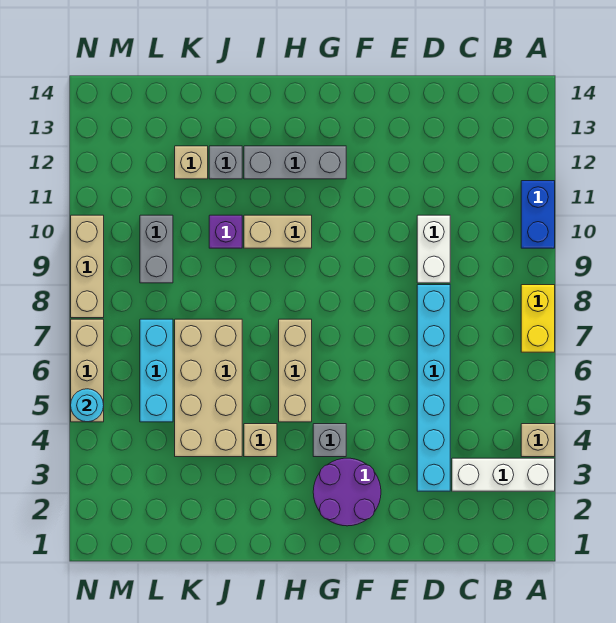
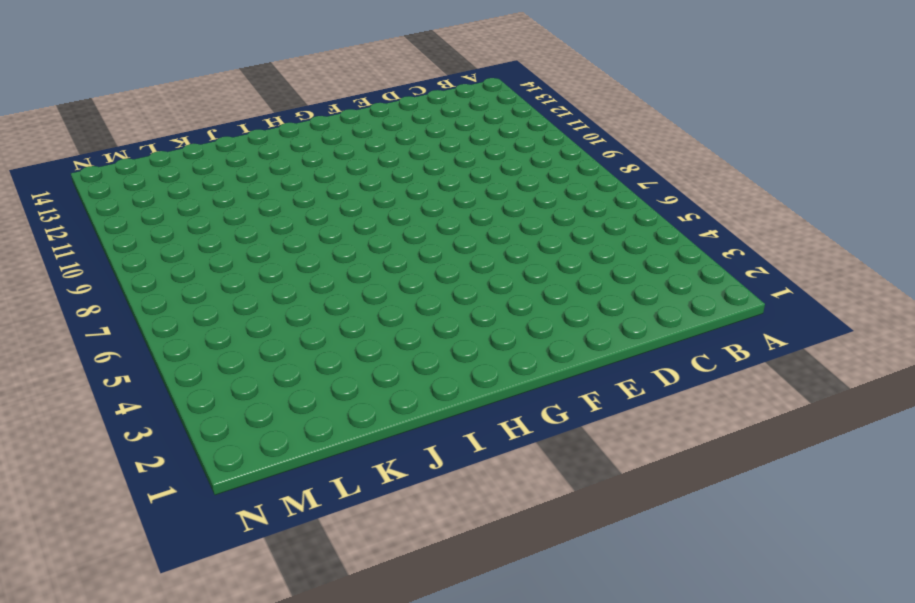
none -> white 1x3 brick [452,458,555,491]
none -> tan 1x1 brick [521,424,555,457]
none -> yellow 1x2 brick [521,285,555,352]

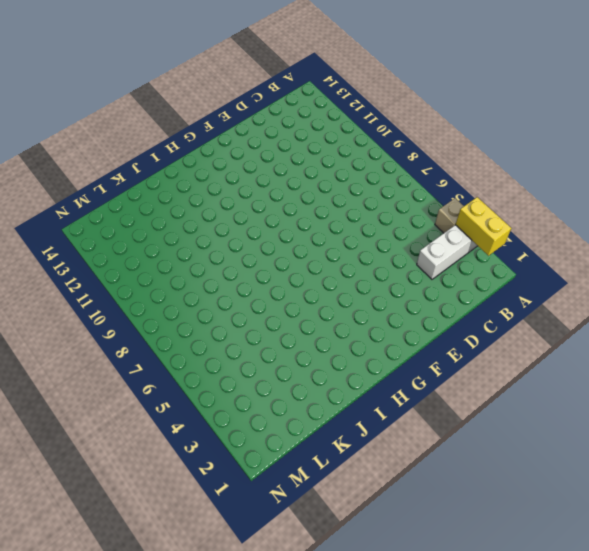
yellow 1x2 brick [455,197,511,256] -> yellow 1x2 brick moved to [521,285,555,352]
none -> blue 1x2 brick [521,181,555,248]
none -> cyan 1x6 brick [417,285,450,491]
none -> white 1x2 brick [417,215,450,283]

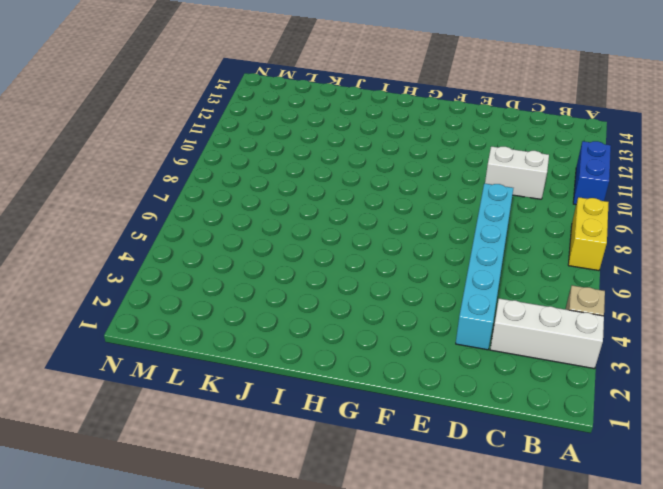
white 1x2 brick [485,146,549,199] -> white 1x2 brick turned to [417,215,450,283]
none -> purple 2x2 round brick [313,458,381,526]
none -> grey 1x1 brick [313,424,346,457]
none -> grey 1x3 brick [244,146,346,179]

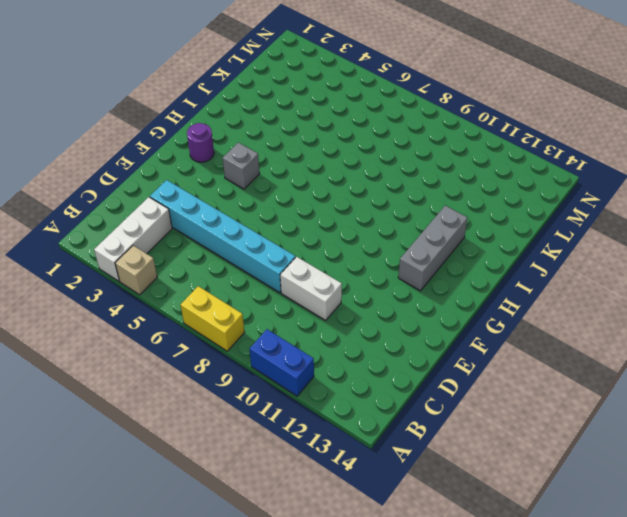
purple 1x1 round brick [187,123,214,162] -> purple 2x2 round brick [313,458,381,526]
none -> tan 1x3 brick [279,319,312,422]
none -> tan 1x2 brick [244,215,312,248]
none -> tan 1x1 brick [244,424,277,457]

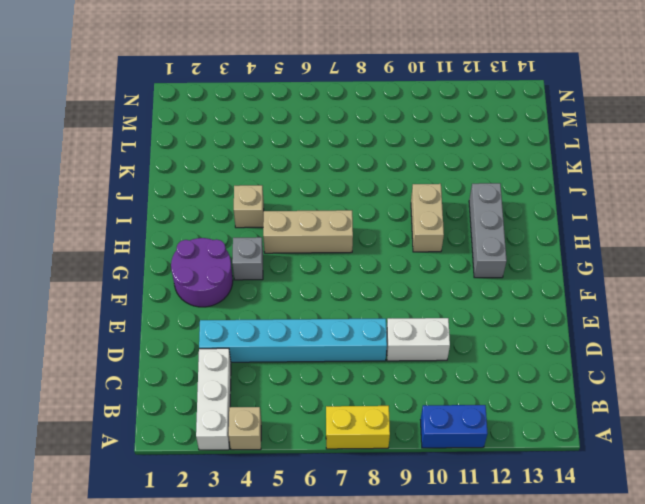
none -> tan 2x4 brick [175,319,242,457]
none -> purple 1x1 brick [209,215,242,248]
none -> grey 1x1 brick [209,146,242,179]

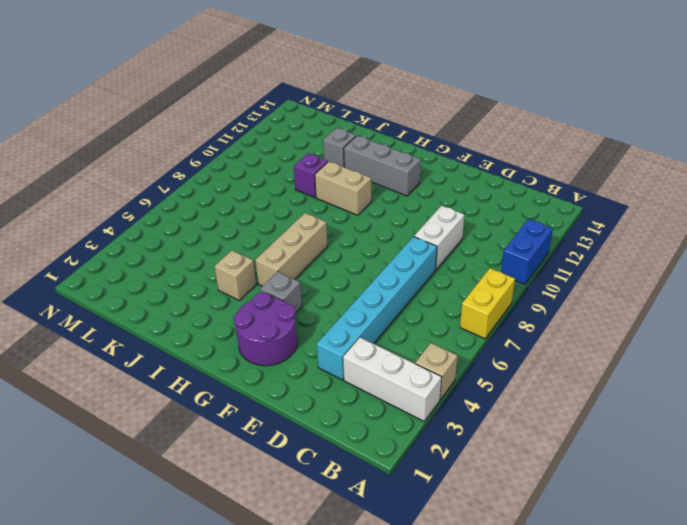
none -> tan 2x4 brick [175,319,242,457]
none -> tan 1x1 brick [175,146,208,179]
none -> cyan 1x3 brick [140,319,173,422]

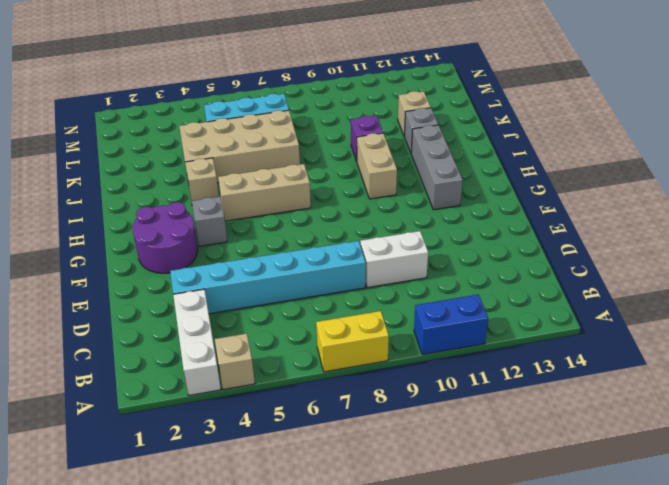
none -> grey 1x2 brick [140,215,173,283]
none -> tan 1x3 brick [71,319,104,422]
none -> tan 1x3 brick [71,215,104,318]

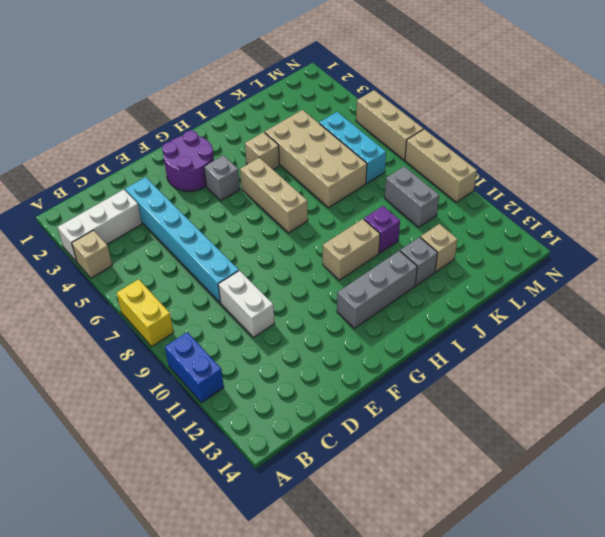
none -> cyan 1x1 round brick [71,389,104,422]

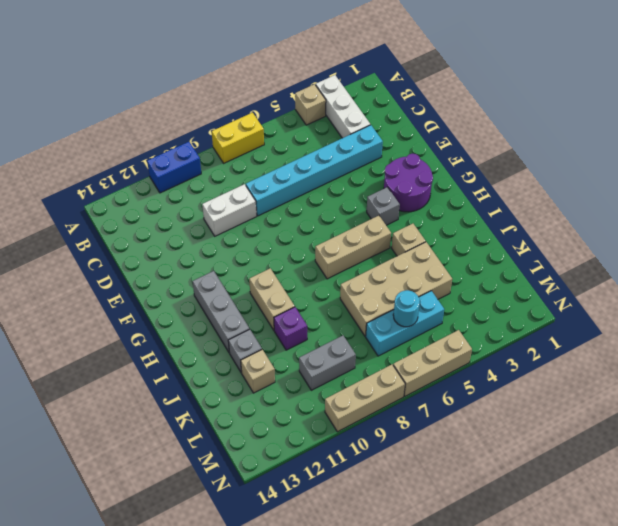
cyan 1x1 round brick [393,290,420,327] -> cyan 1x1 round brick moved to [71,389,104,422]

